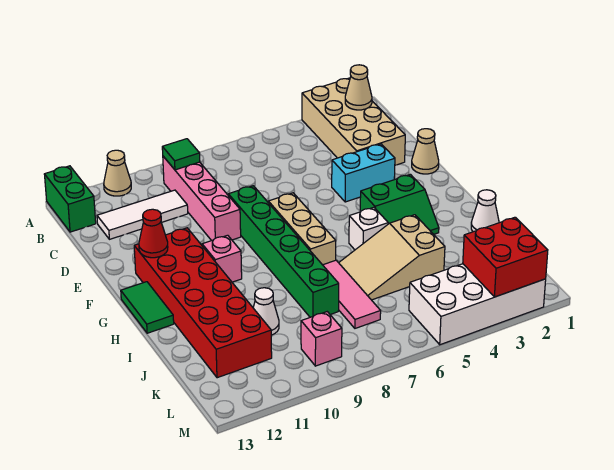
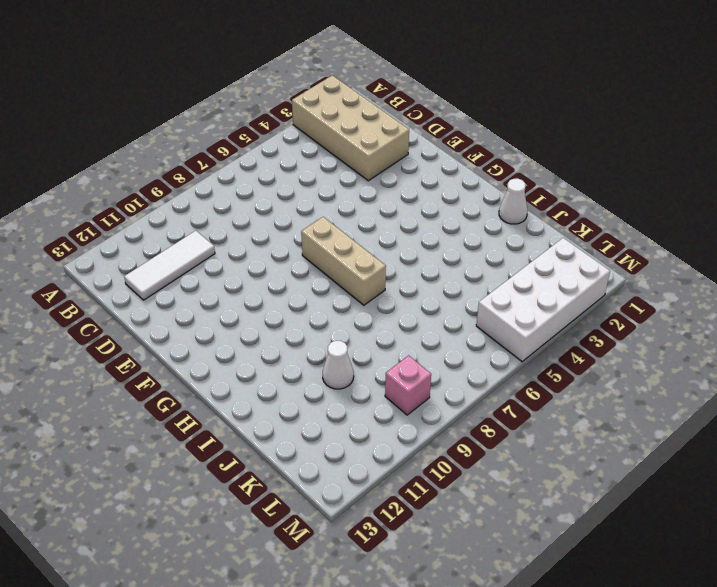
none -> tan 1x1 cone [104,150,131,196]
none -> green 1x2 brick [44,166,96,232]
none -> pink 1x4 brick [163,156,241,241]

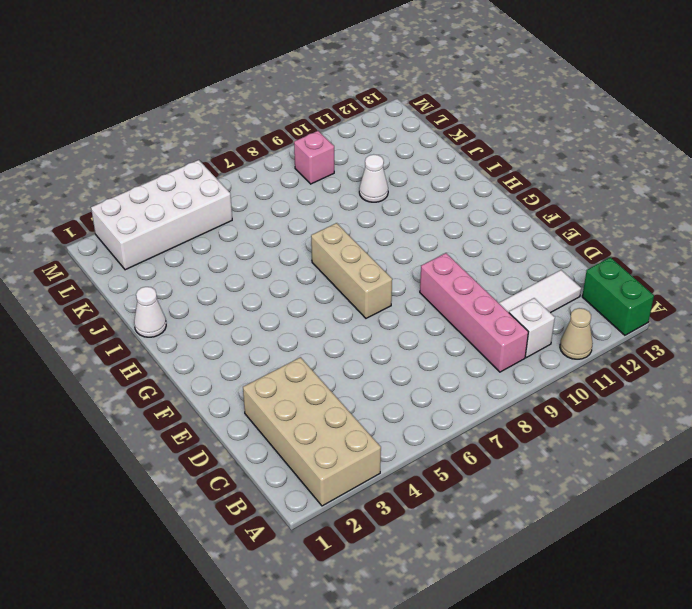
white 1x1 brick [509,298,555,358] -> white 1x1 brick moved to [349,207,388,250]
none -> tan 1x1 cone [412,129,439,174]
none -> cyan 1x2 brick [332,144,395,202]
none -> green 1x6 brick [228,186,339,317]

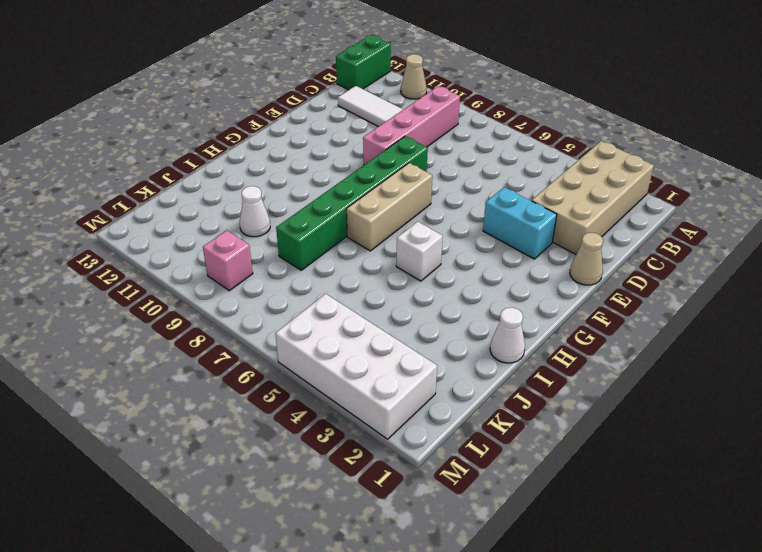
none -> red 2x6 brick [134,228,272,378]
none -> green 2x2 slope [360,174,439,234]
none -> pink 1x1 brick [202,235,242,282]

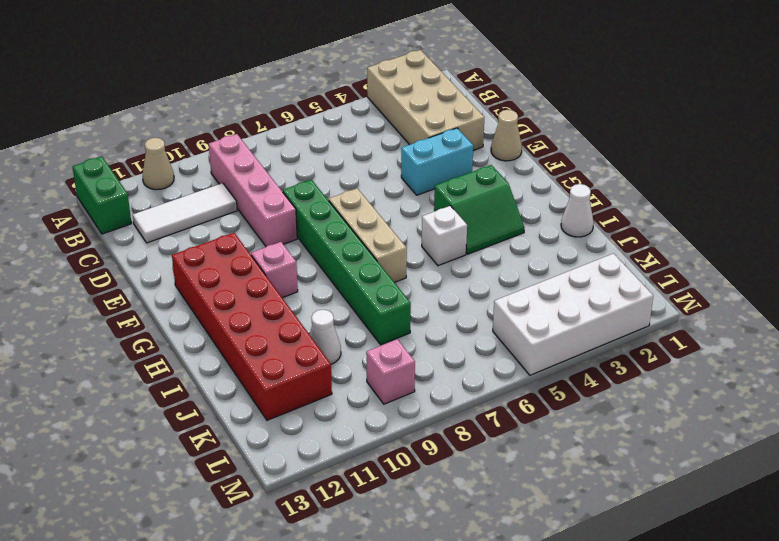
none -> green 1x2 tile [121,282,174,333]
none -> tan 2x3 slope [339,215,445,300]
none -> pink 1x3 tile [323,260,381,328]

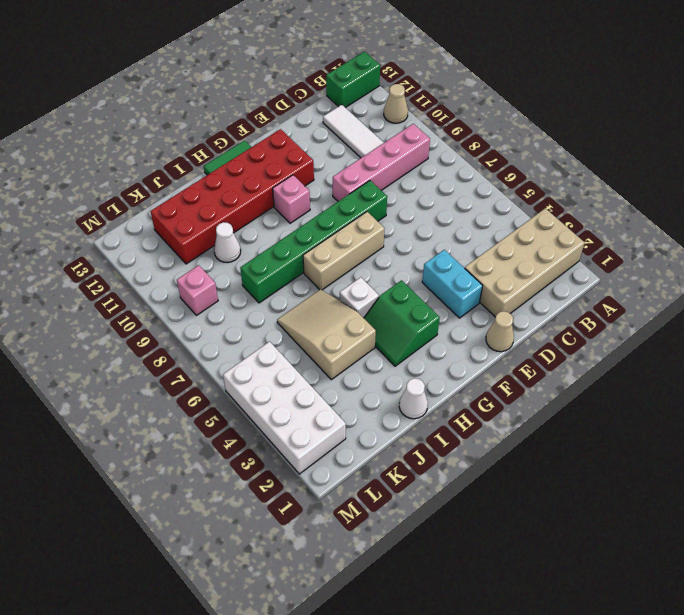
none -> pink 1x3 tile [323,260,381,328]
none -> tan 1x1 cone [345,65,372,110]
none -> green 1x1 tile [162,139,200,170]

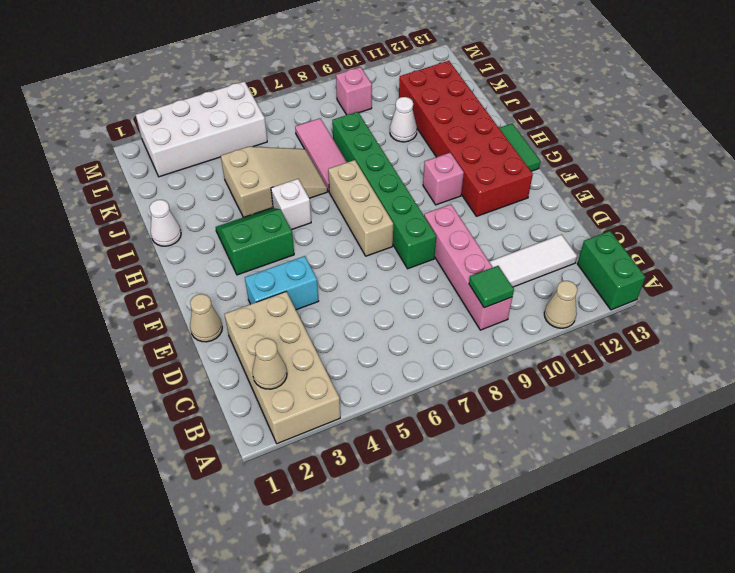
none -> red 1x1 cone [139,209,168,258]
none -> red 2x2 brick [463,217,548,297]

